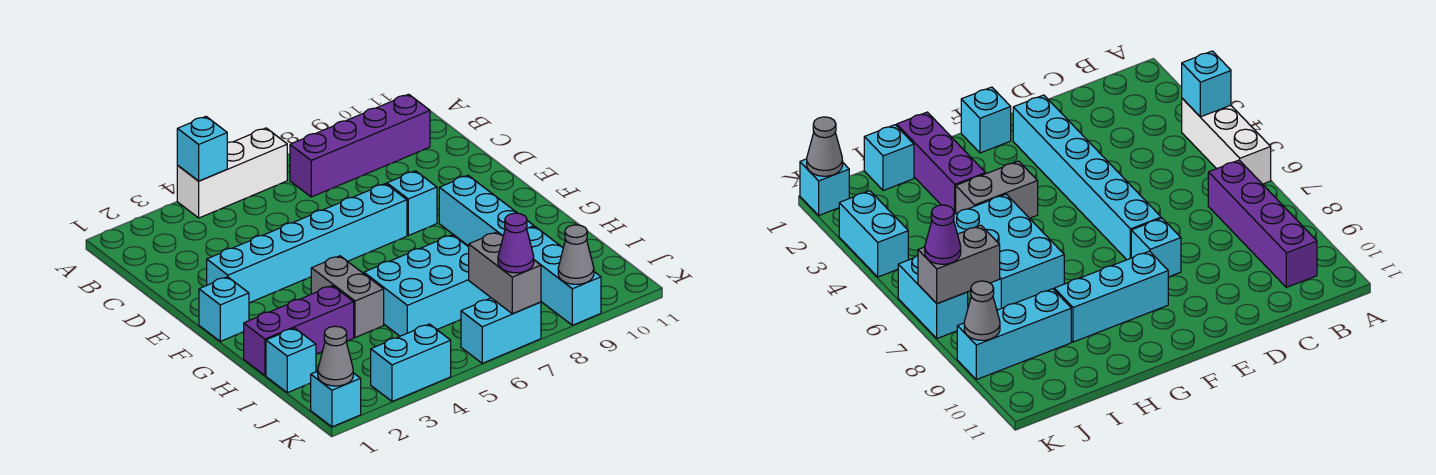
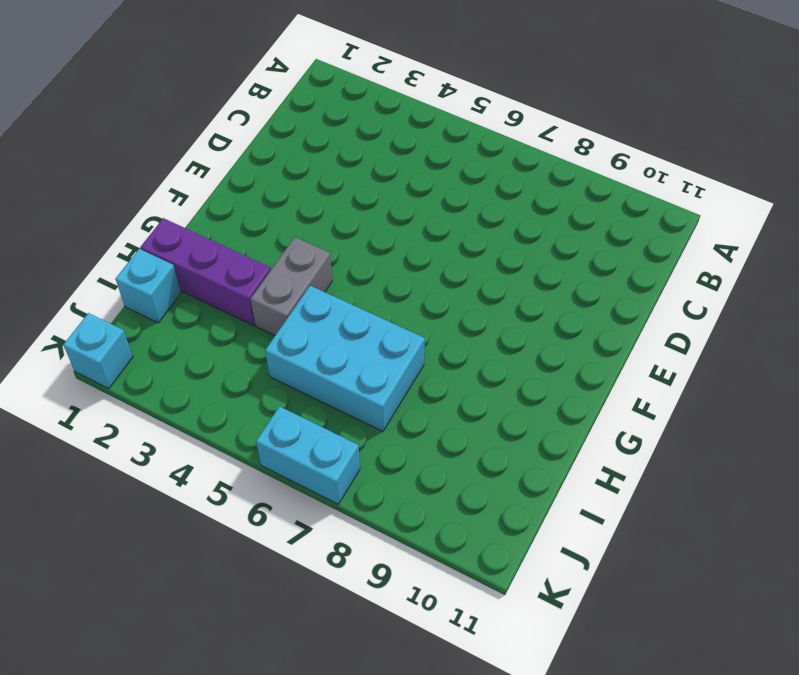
none -> white 1x3 brick [177,128,287,218]
none -> purple 1x4 brick [290,94,430,197]
none -> cyan 1x6 brick [207,184,407,303]

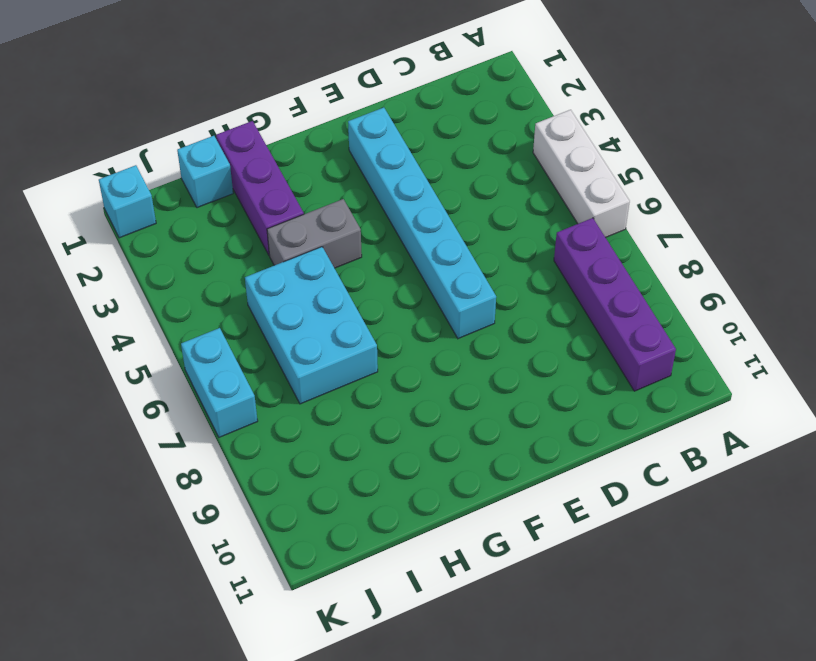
none -> cyan 1x1 brick [387,171,437,236]
none -> cyan 1x1 brick [199,277,249,341]
none -> cyan 1x3 brick [439,175,534,246]

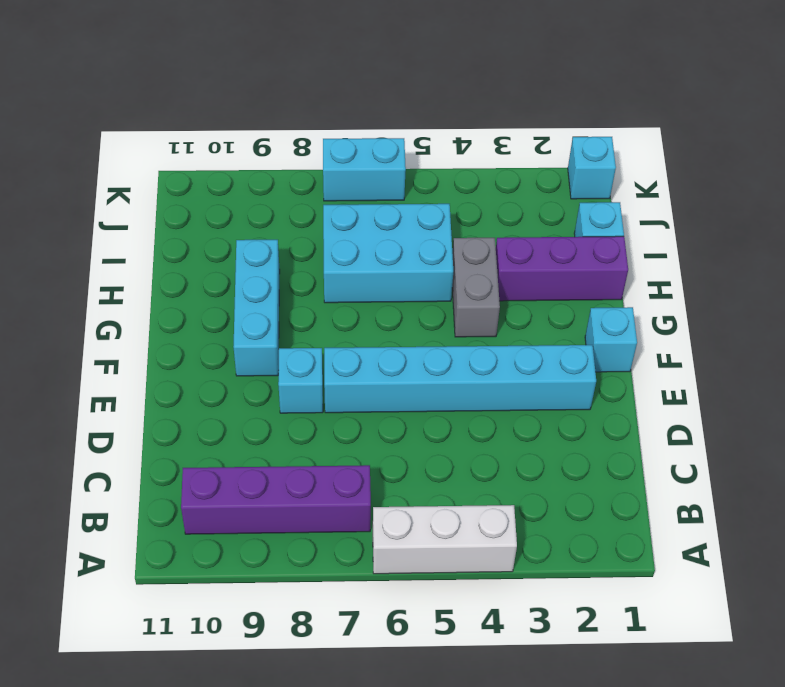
none -> cyan 1x3 brick [527,227,601,325]
none -> cyan 1x2 brick [371,324,451,401]
none -> cyan 1x1 brick [177,117,227,181]

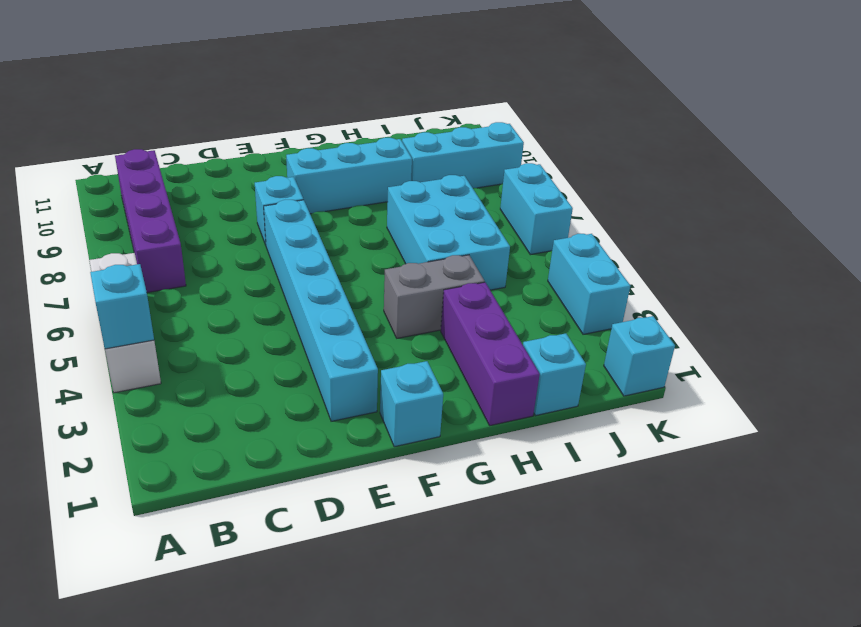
none -> grey 1x2 brick [469,232,541,314]
none -> grey 1x1 cone [318,326,353,386]
none -> grey 1x1 cone [558,225,594,284]

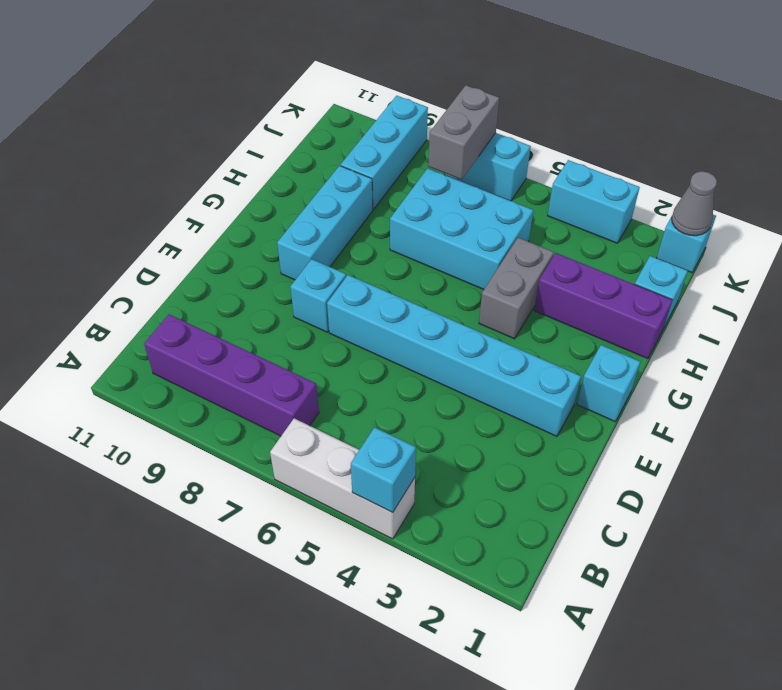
none -> grey 1x1 cone [558,225,594,284]
none -> purple 1x1 cone [498,213,534,273]

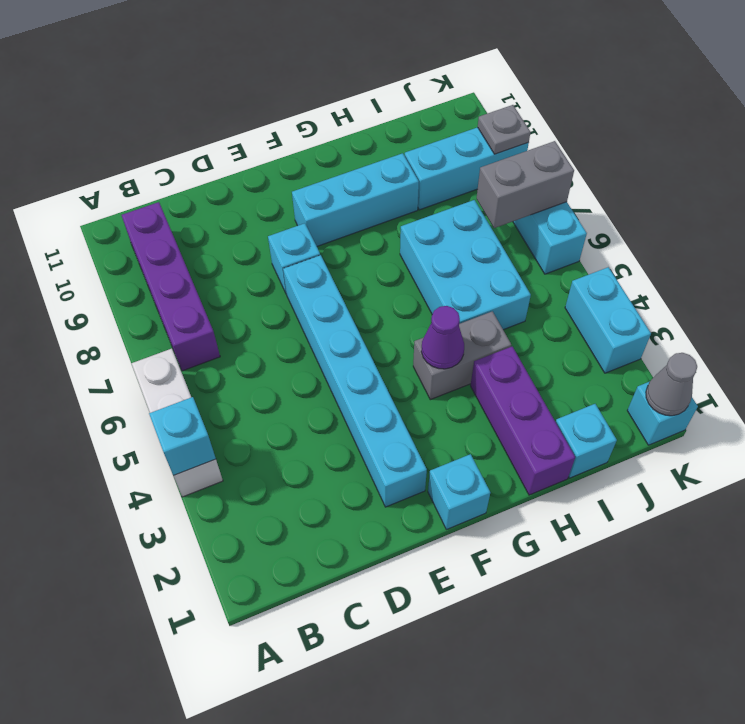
purple 1x1 cone [421,306,464,369] -> purple 1x1 cone moved to [498,213,534,273]
grey 1x1 plate [478,105,531,154] -> grey 1x1 cone [558,225,594,284]

